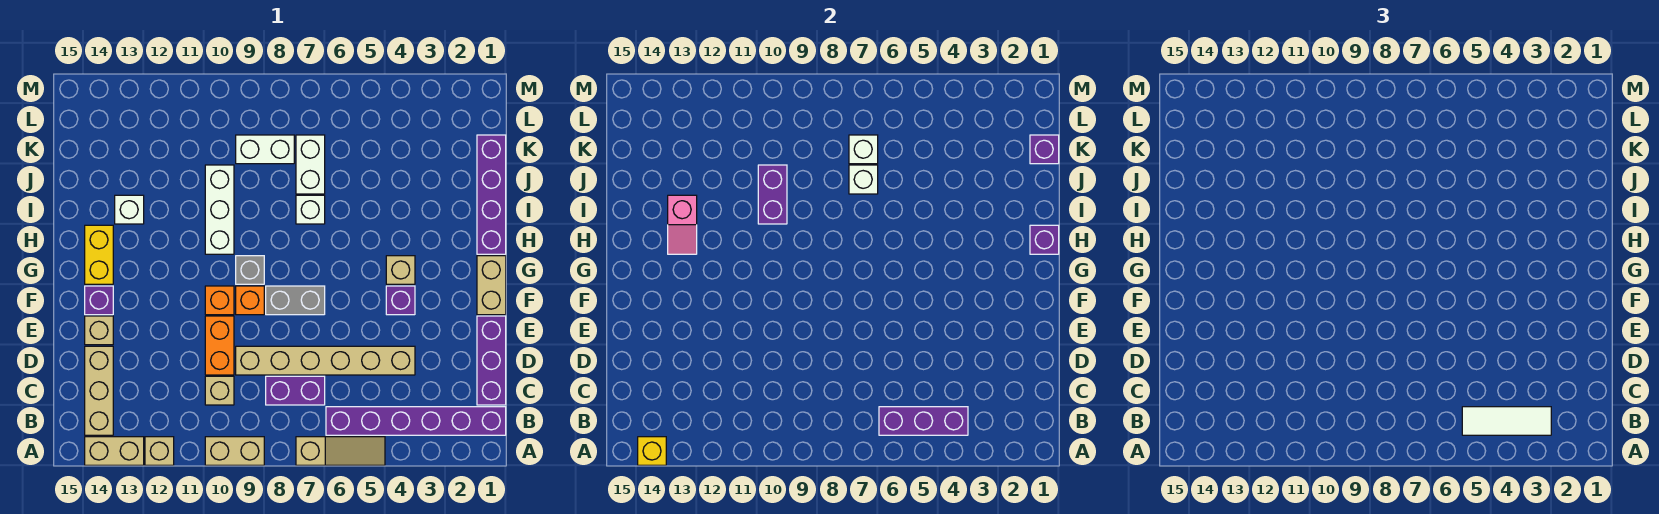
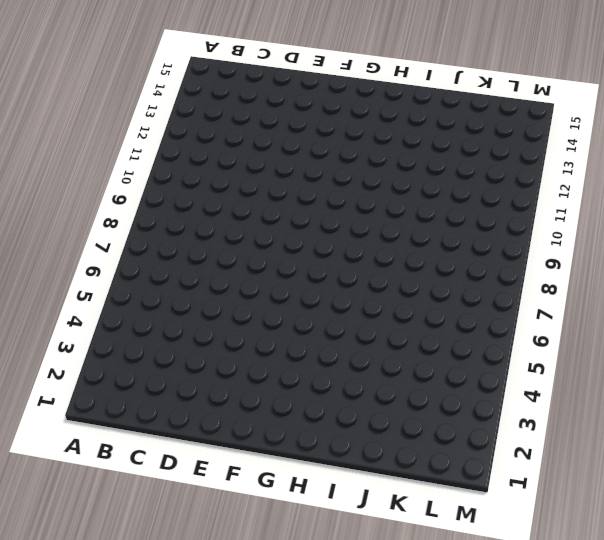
none -> tan 1x3 slope [296,437,385,465]
none -> tan 1x2 brick [205,437,264,465]
none -> tan 1x1 brick [145,437,174,465]
none -> tan 1x2 brick [85,437,144,465]

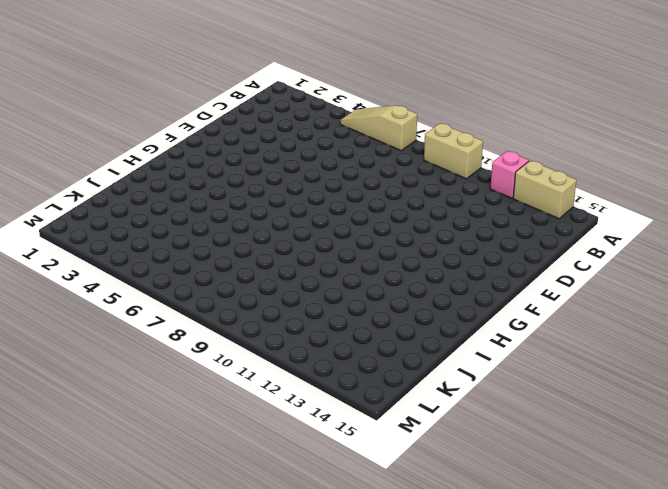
pink 1x1 brick [490,151,529,198] -> tan 1x1 brick [145,437,174,465]
none -> purple 1x6 brick [326,407,506,435]
none -> tan 1x3 brick [85,346,113,435]
none -> purple 1x3 brick [477,316,506,405]
none -> purple 1x2 brick [266,376,325,405]

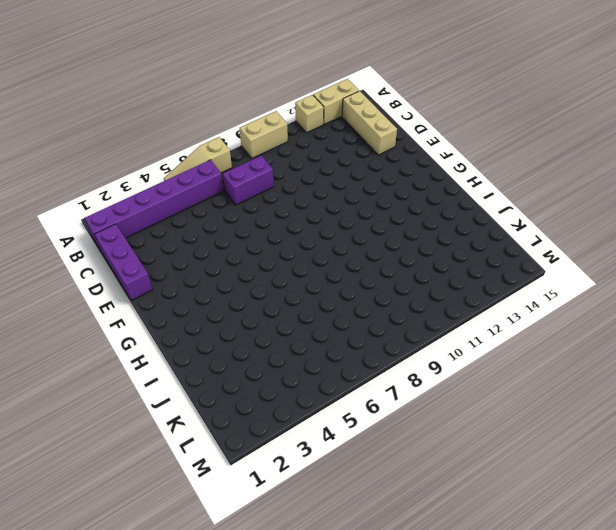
none -> tan 1x1 brick [205,376,234,405]
none -> tan 1x6 brick [236,346,415,375]
none -> orange 1x2 brick [205,316,234,375]
none -> tan 1x1 brick [85,316,113,345]

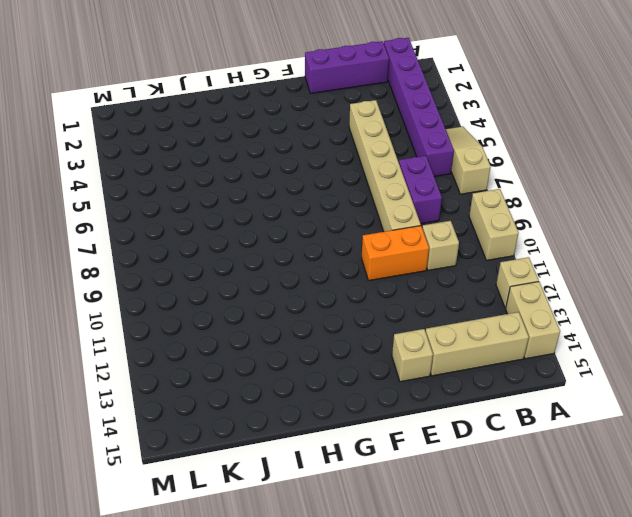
none -> tan 1x2 brick [477,256,506,315]
none -> purple 1x1 brick [386,286,415,315]
none -> grey 1x2 brick [266,286,325,315]
none -> orange 1x1 brick [236,286,264,315]

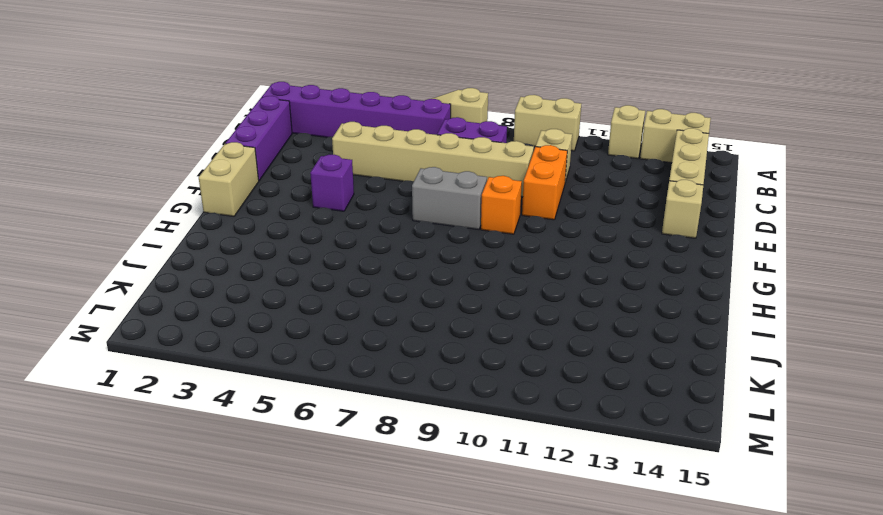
none -> orange 1x1 brick [205,286,234,315]
none -> purple 1x1 brick [85,286,113,315]
none -> tan 1x1 brick [386,256,415,284]
none -> grey 1x1 brick [236,256,264,284]

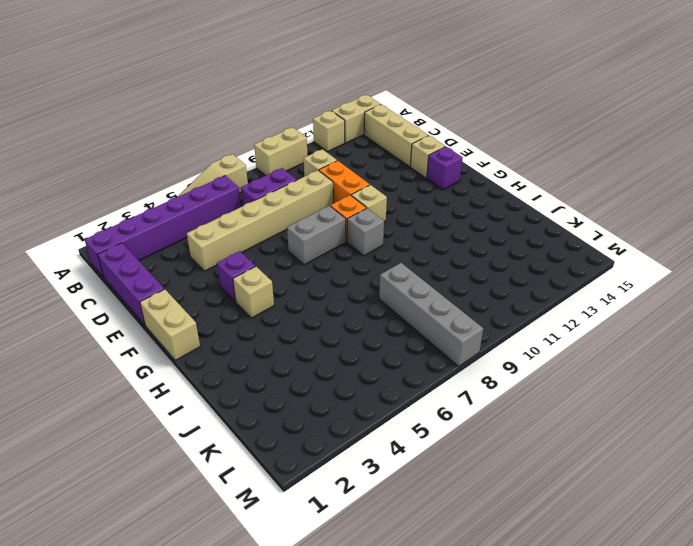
tan 1x1 brick [351,185,387,222] -> orange 1x1 brick [205,286,234,315]
grey 1x4 brick [379,263,483,366] -> white 1x2 brick [236,135,294,164]
none -> yellow 1x2 brick [85,225,113,284]
none -> purple 1x4 brick [477,135,506,254]
none -> white 1x3 brick [205,165,234,254]
none -> white 1x1 brick [296,195,325,224]

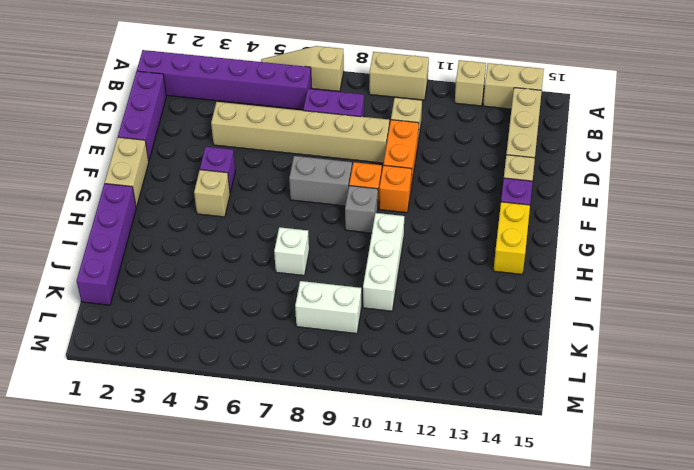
none -> white 1x1 brick [115,195,144,224]
none -> white 1x2 brick [296,135,325,194]
none -> yellow 1x1 brick [638,437,666,465]
none -> purple 1x3 brick [879,407,968,435]

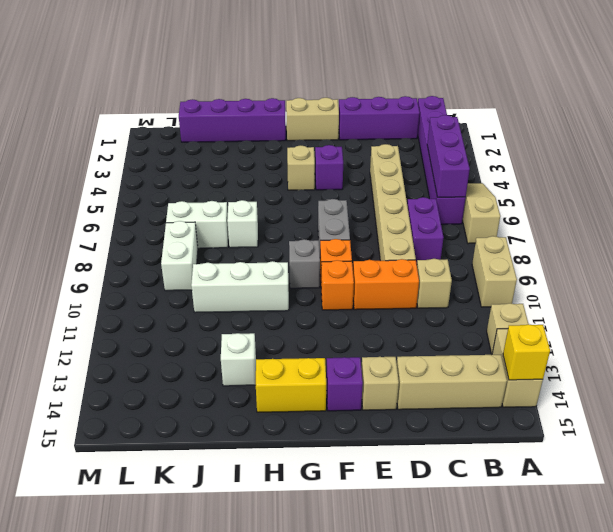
none -> purple 1x1 brick [1030,225,1059,254]
none -> pink 1x2 slope [668,195,697,254]
none -> purple 1x2 brick [758,165,787,224]
none -> white 1x1 brick [849,165,878,194]

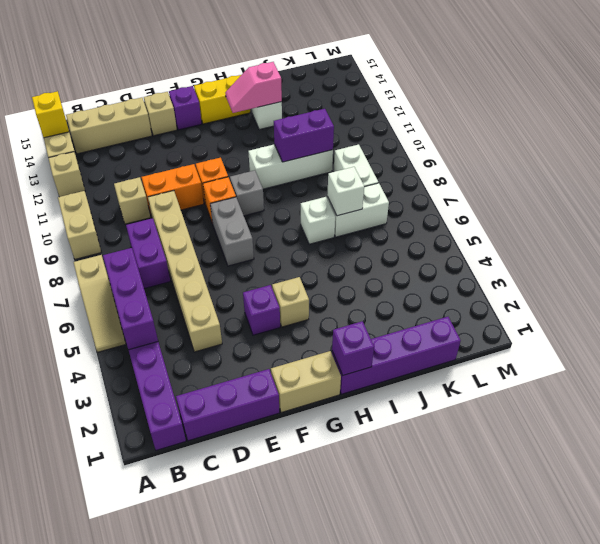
none -> purple 1x1 brick [1030,135,1059,164]
none -> white 1x1 brick [849,135,878,164]
none -> white 1x3 tile [1462,407,1551,435]

